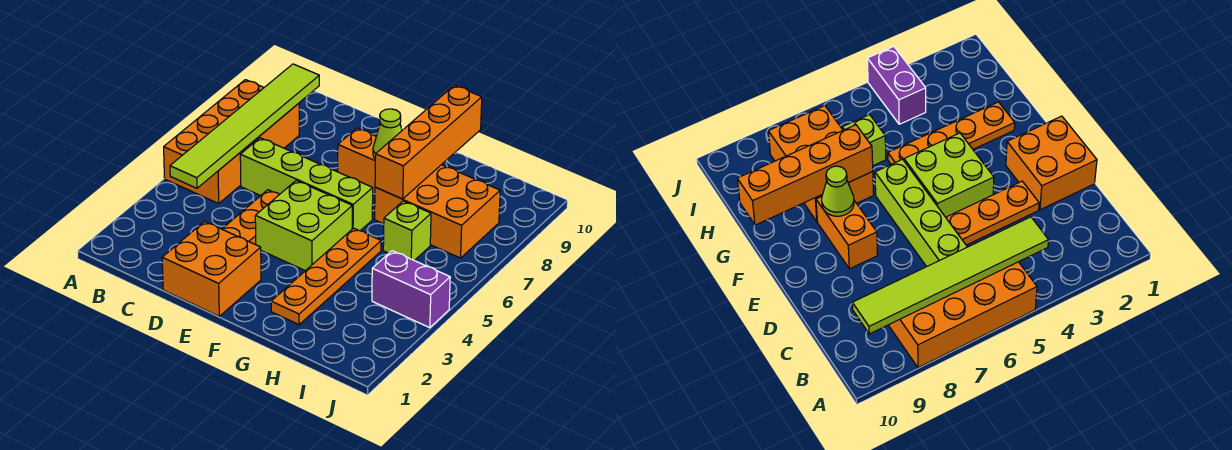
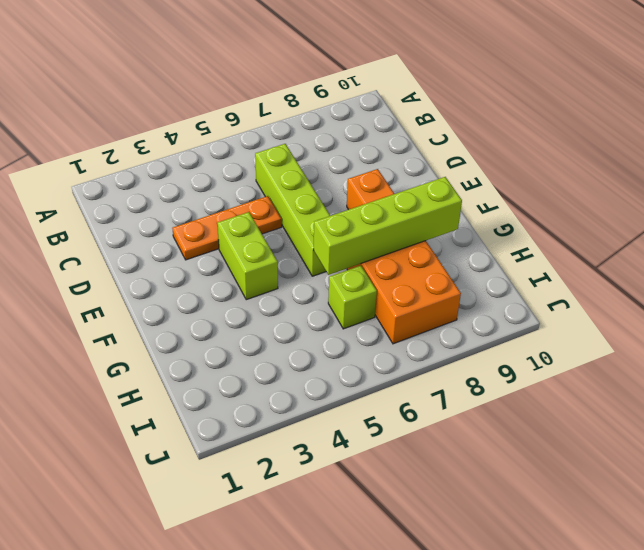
lime 1x2 brick [217,212,278,300] -> lime 2x2 brick [255,180,352,271]
lime 1x4 brick [314,177,462,275] -> orange 1x4 brick [375,85,482,199]
none -> orange 2x4 brick [164,80,299,204]
none -> orange 2x2 brick [162,221,261,316]
none -> orange 1x4 plate [271,228,381,325]

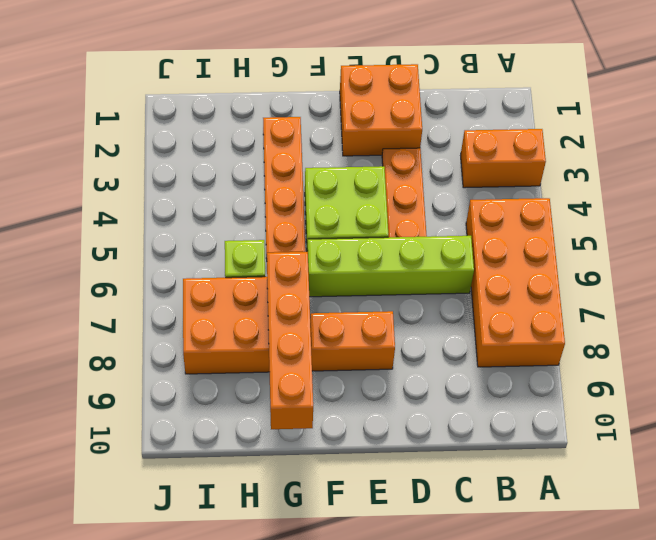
orange 1x2 brick [461,129,546,188] -> none
none -> purple 1x2 brick [372,251,450,328]
none -> lime 1x6 tile [170,64,319,188]
none -> lime 1x1 cone [373,109,402,158]

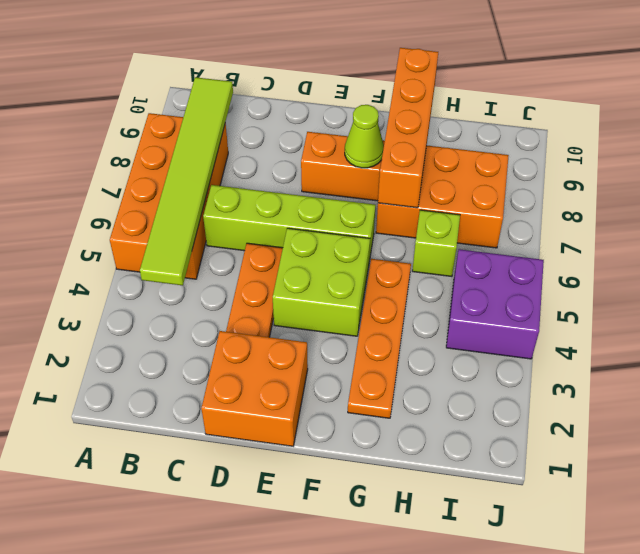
purple 2x2 brick [446,249,544,359] -> purple 1x2 brick [372,251,450,328]

